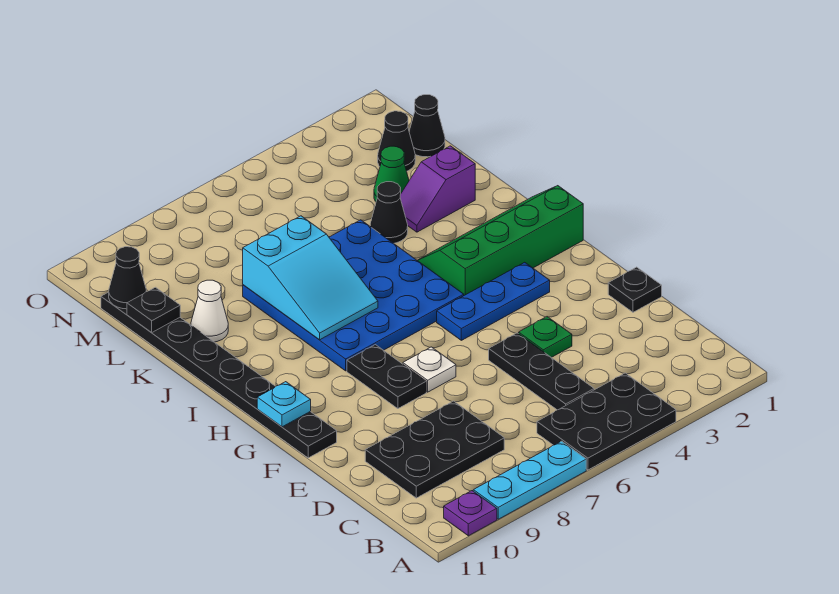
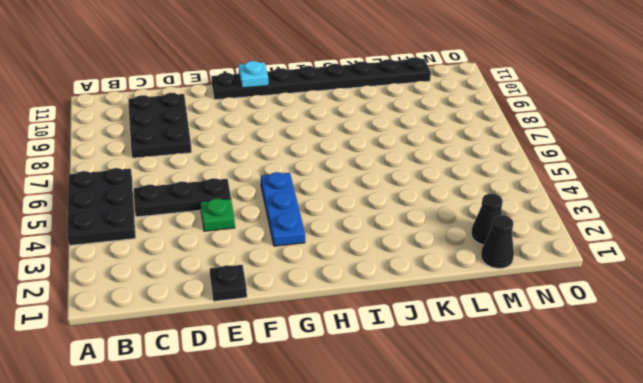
none -> cyan 1x3 plate [473,441,586,519]
none -> purple 1x1 plate [444,491,497,536]
none -> white 1x1 plate [403,347,456,392]

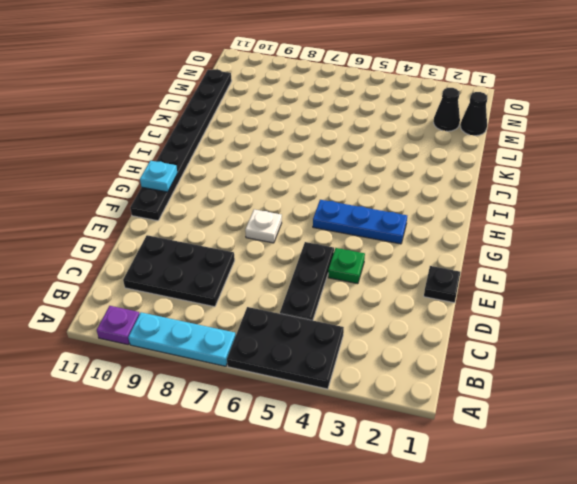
none -> black 1x2 plate [347,345,426,409]
none -> green 2x4 slope [417,186,583,295]
none -> blue 4x4 plate [243,220,464,371]

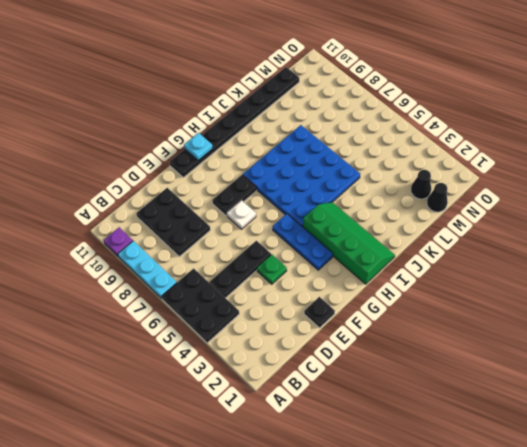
none -> purple 1x2 slope [400,146,475,232]
none -> black 1x1 cone [370,182,408,243]
none -> white 1x1 cone [191,280,228,342]

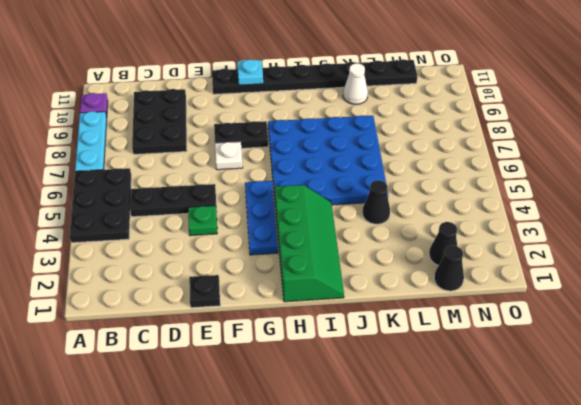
none -> purple 1x2 slope [400,146,475,232]
none -> green 1x1 cone [374,146,409,202]
none -> cyan 2x3 slope [243,216,378,340]

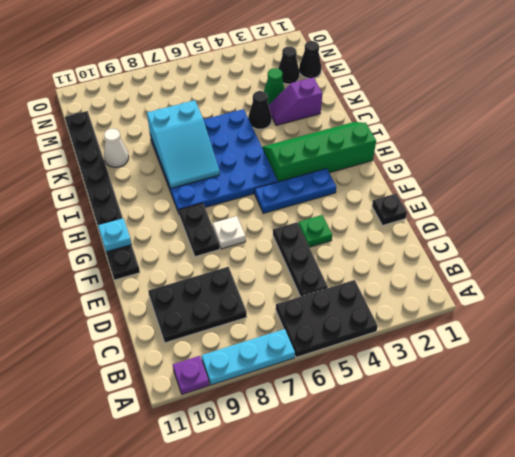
none -> black 1x1 plate [127,287,180,333]
none -> black 1x1 cone [109,247,146,309]

